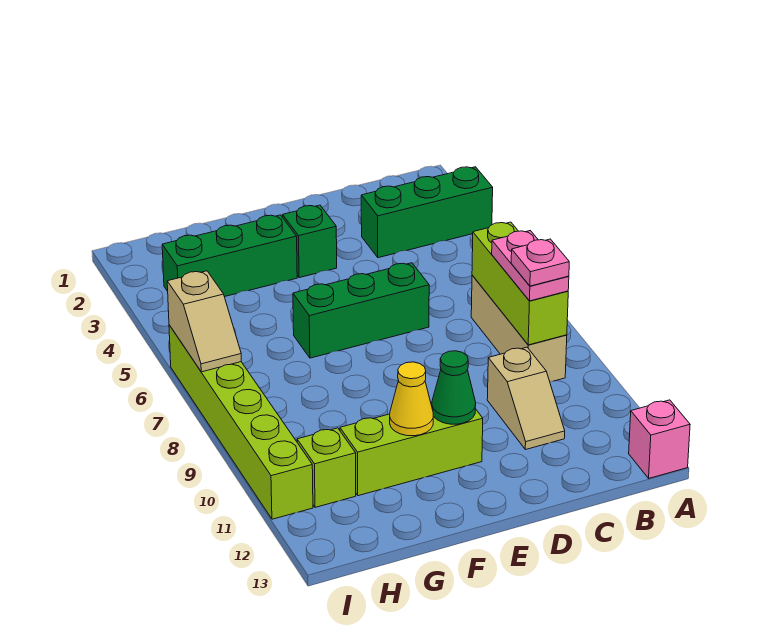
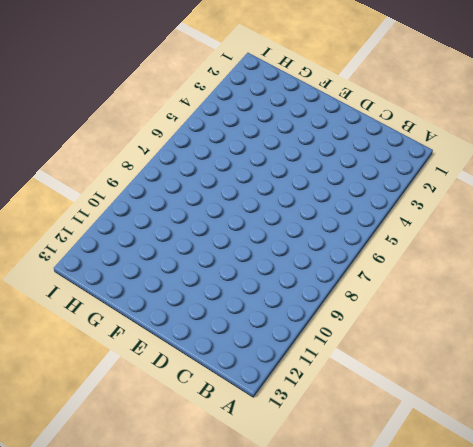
none -> green 1x3 brick [361,167,493,258]
none -> pink 1x1 brick [629,400,690,478]
none -> tan 1x3 brick [471,275,567,382]

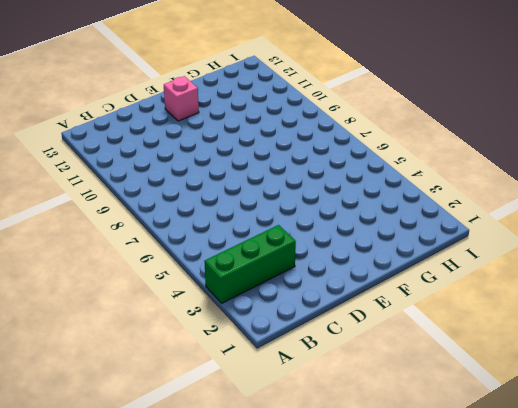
pink 1x1 brick [164,76,199,121] -> pink 1x1 brick moved to [629,400,690,478]
none -> tan 1x3 brick [471,275,567,382]
none -> tan 1x2 slope [487,347,565,450]
none -> green 1x3 brick [293,263,429,358]

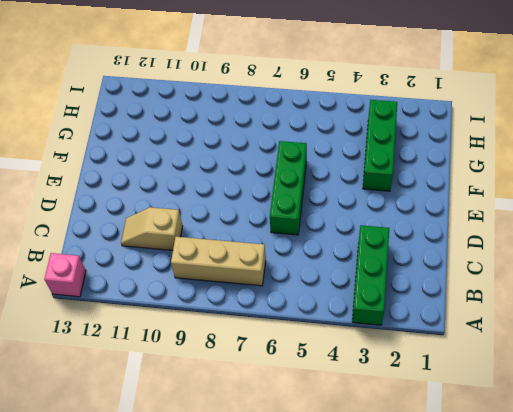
none -> green 1x1 brick [283,205,337,278]
none -> lime 1x3 brick [340,403,483,496]
none -> lime 1x1 brick [297,428,356,507]

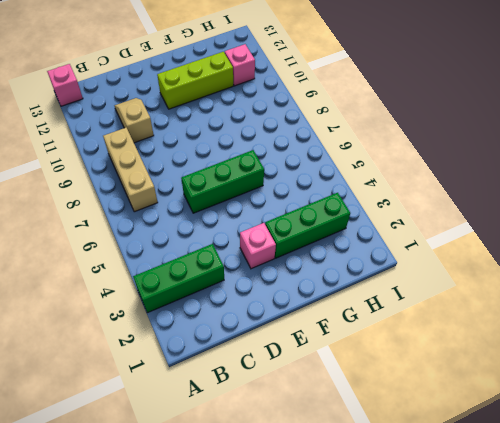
pink 1x1 brick [240,223,276,269] -> green 1x1 brick [283,205,337,278]
pink 1x1 brick [224,44,255,86] -> lime 1x1 brick [297,428,356,507]
none -> lime 1x6 brick [169,325,313,519]
none -> lime 1x3 brick [472,222,568,345]
none -> green 1x1 cone [432,351,476,424]

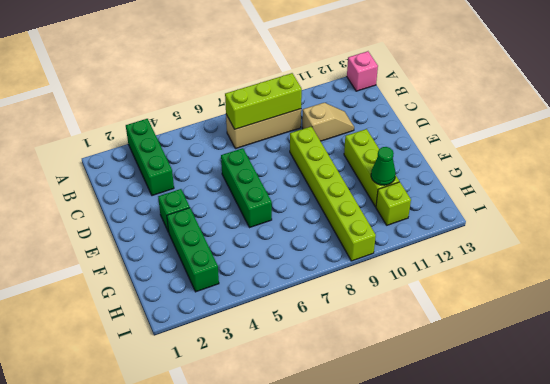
lime 1x6 brick [290,126,376,261] -> lime 1x6 brick turned to [169,325,313,519]
green 1x1 cone [371,147,396,185] -> green 1x1 cone moved to [432,351,476,424]
none -> yellow 1x1 cone [390,362,433,436]
none -> tan 1x2 slope [167,271,241,372]
none -> pink 1x2 plate [492,231,569,301]

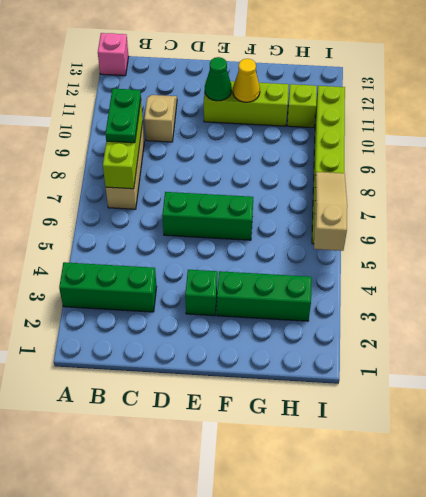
green 1x2 plate [105,89,141,143] -> pink 1x2 plate [492,231,569,301]
tan 1x3 slope [314,172,347,251] -> tan 1x2 slope [167,271,241,372]
none -> pink 1x1 plate [511,239,569,286]

